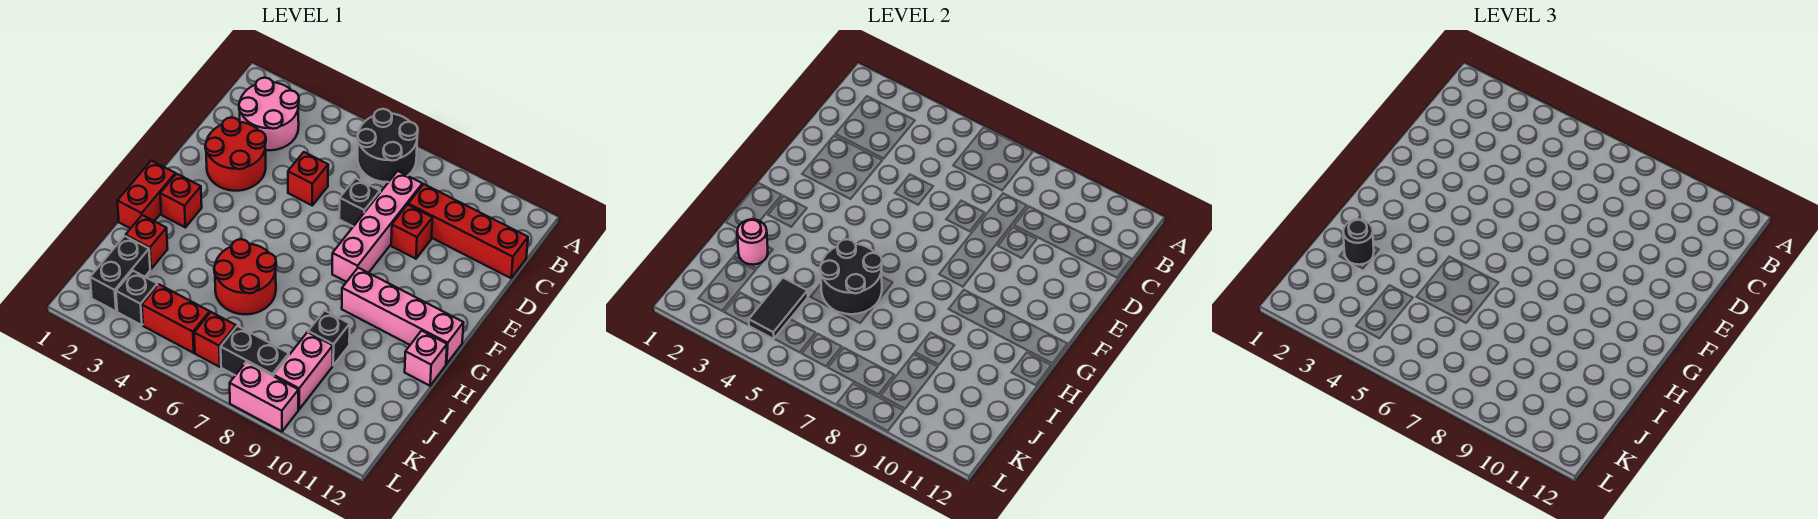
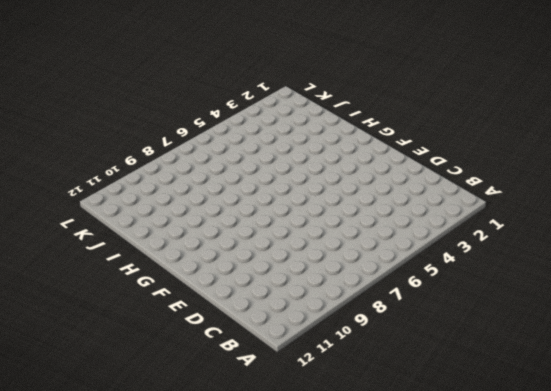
none -> black 2x2 round brick [358,109,418,182]
none -> pink 2x2 round brick [239,78,299,150]
none -> pink 1x4 brick [332,171,422,282]

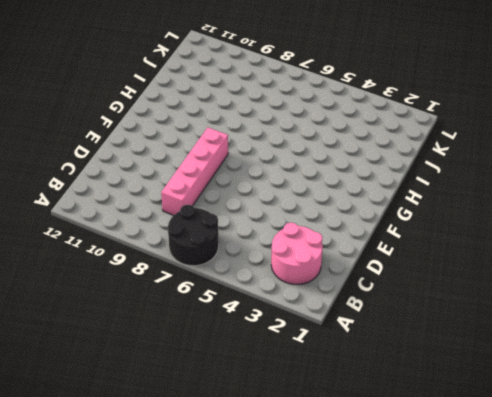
none -> red 1x4 brick [408,184,528,278]
none -> red 2x2 round brick [205,117,266,191]
none -> red 1x1 brick [288,152,328,205]

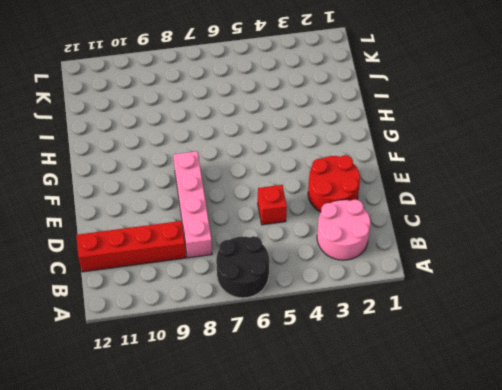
none -> black 1x1 brick [339,178,380,226]
none -> red 1x1 brick [391,205,432,259]
none -> red 1x2 brick [117,161,175,229]

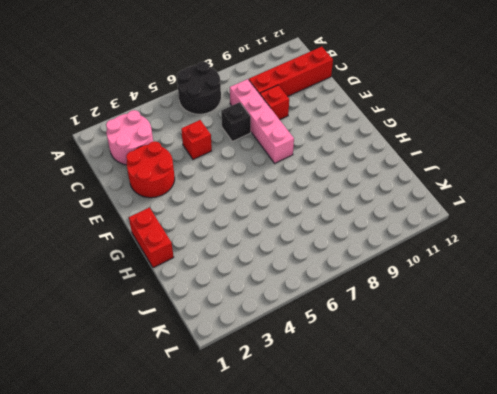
none -> red 1x1 brick [160,174,202,227]
none -> pink 1x4 brick [342,268,464,364]
none -> red 2x2 round brick [214,239,276,314]

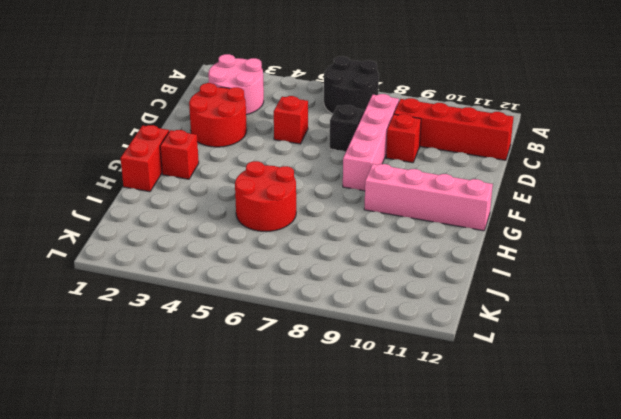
none -> pink 1x1 brick [405,331,447,386]
none -> red 1x1 brick [125,215,168,269]
none -> black 1x1 brick [308,311,350,365]

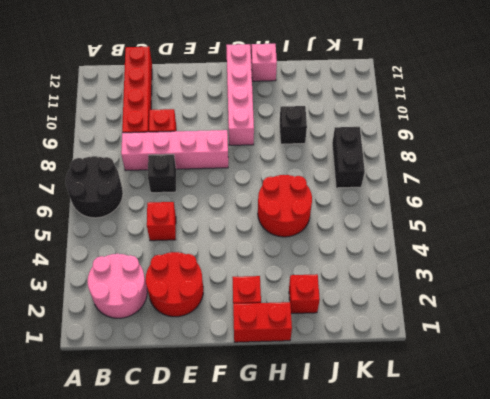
none -> black 1x2 brick [90,236,150,311]
none -> pink 1x2 brick [274,332,333,409]
none -> black 1x1 brick [116,271,158,325]

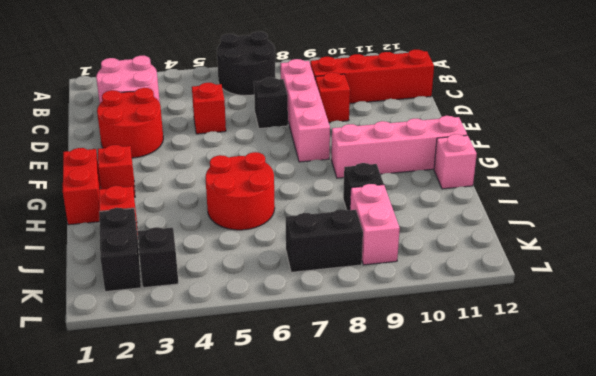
none -> red 1x2 brick [142,284,210,353]
none -> red 1x1 brick [194,312,236,367]
none -> pink 1x2 brick [230,362,298,432]

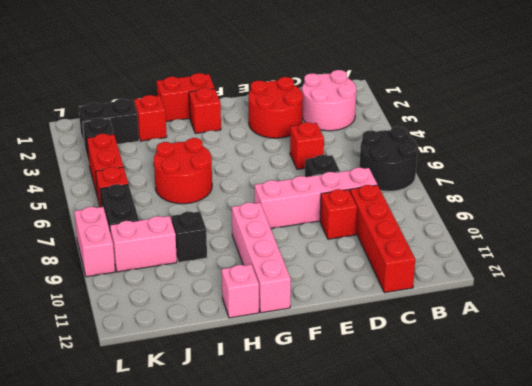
none -> black 2x2 round brick [820,239,882,314]
none -> pink 1x1 round brick [737,219,768,265]
none -> black 1x2 tile [749,278,808,339]

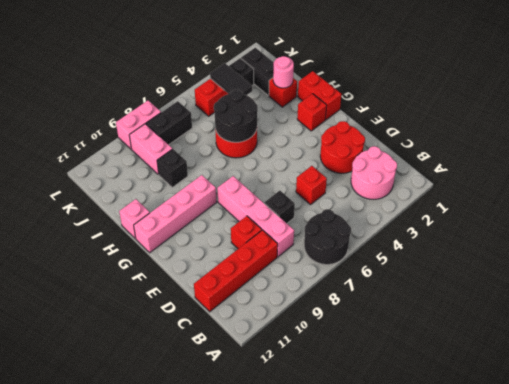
none -> red 1x1 brick [194,312,236,367]
none -> black 1x1 round brick [1343,219,1374,265]

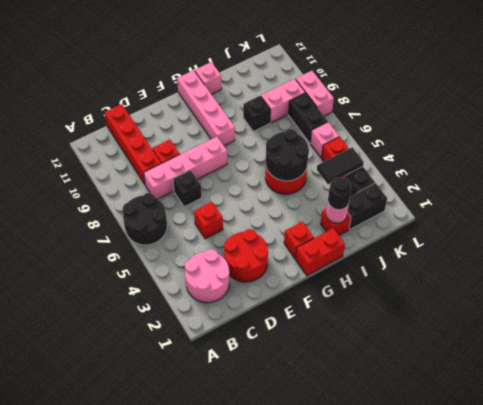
pink 1x1 brick [310,122,339,158] -> red 1x1 brick [194,312,236,367]

